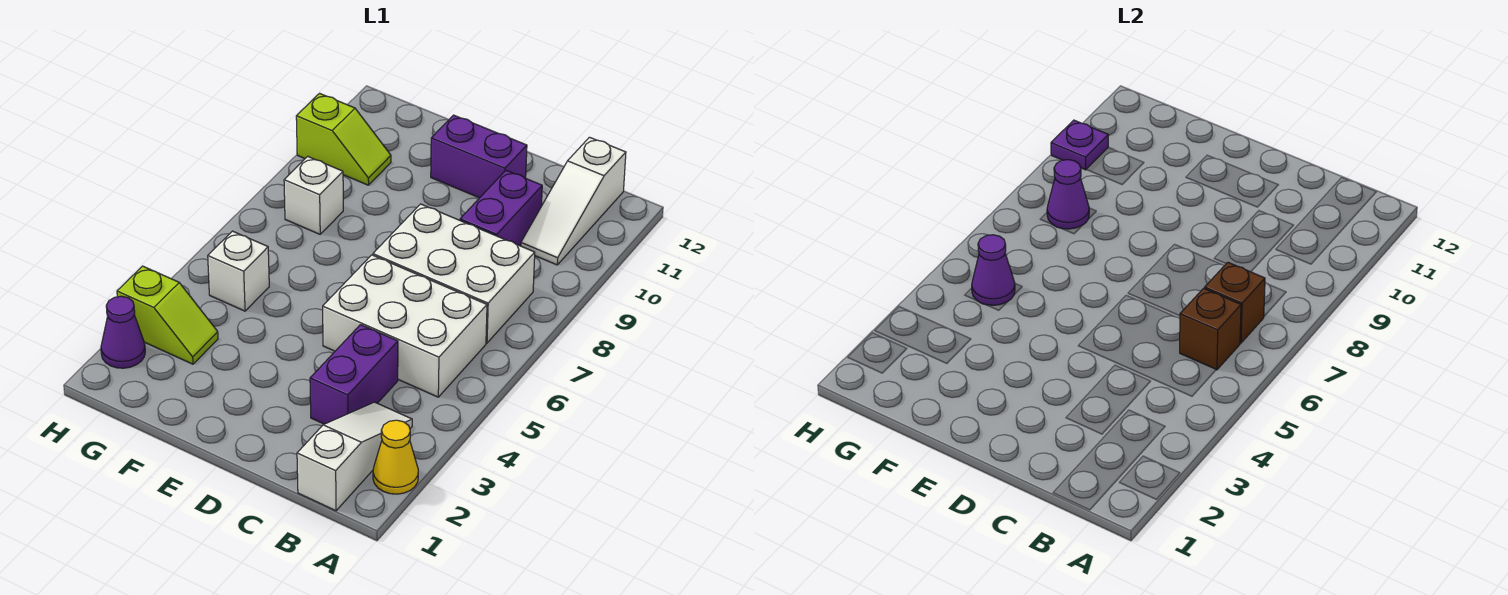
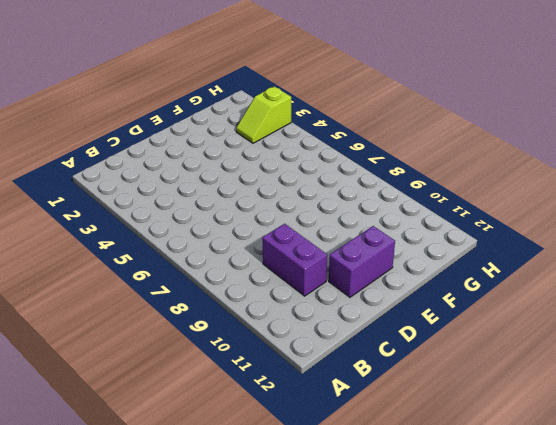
none -> yellow 1x1 cone [373,420,418,494]
none -> white 1x3 slope [297,402,412,511]
none -> white 2x3 brick [323,255,487,397]

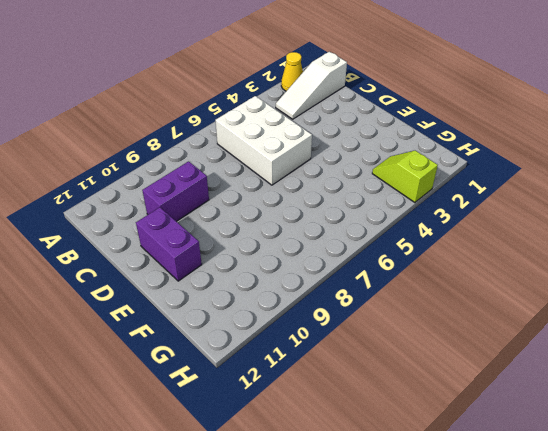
none -> white 2x3 brick [373,204,535,343]
none -> white 1x3 slope [521,137,626,265]
none -> purple 1x2 brick [310,325,398,424]

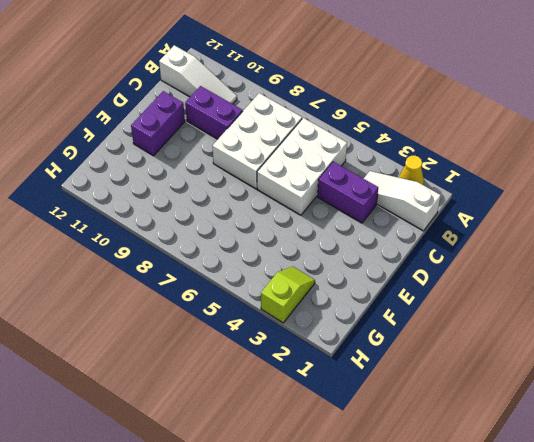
none -> white 1x1 brick [208,231,269,311]
none -> white 1x1 brick [284,156,343,234]
none -> lime 1x2 slope [296,93,391,185]

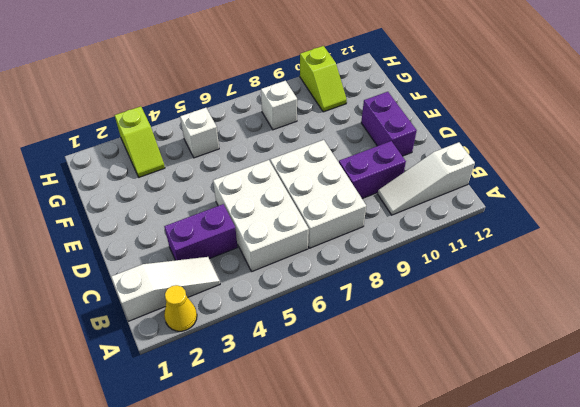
none -> purple 1x1 cone [101,296,145,368]
none -> brown 1x1 brick [1180,288,1241,370]
none -> brown 1x1 brick [1205,262,1265,343]

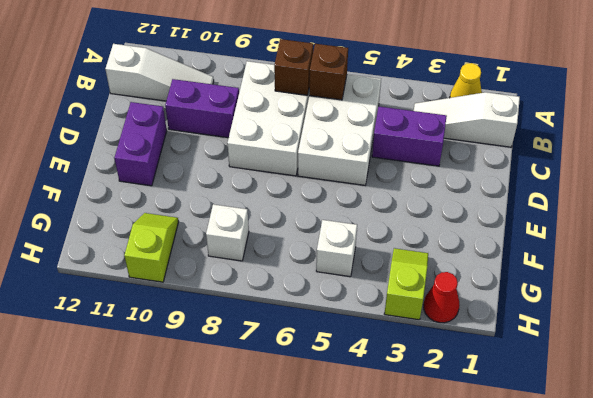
red 1x1 cone [423,272,460,323] -> purple 1x1 cone [101,296,145,368]
none -> purple 1x1 cone [972,235,1015,305]
none -> purple 1x1 cone [1047,160,1089,229]
none -> purple 1x1 plate [1051,120,1108,170]

